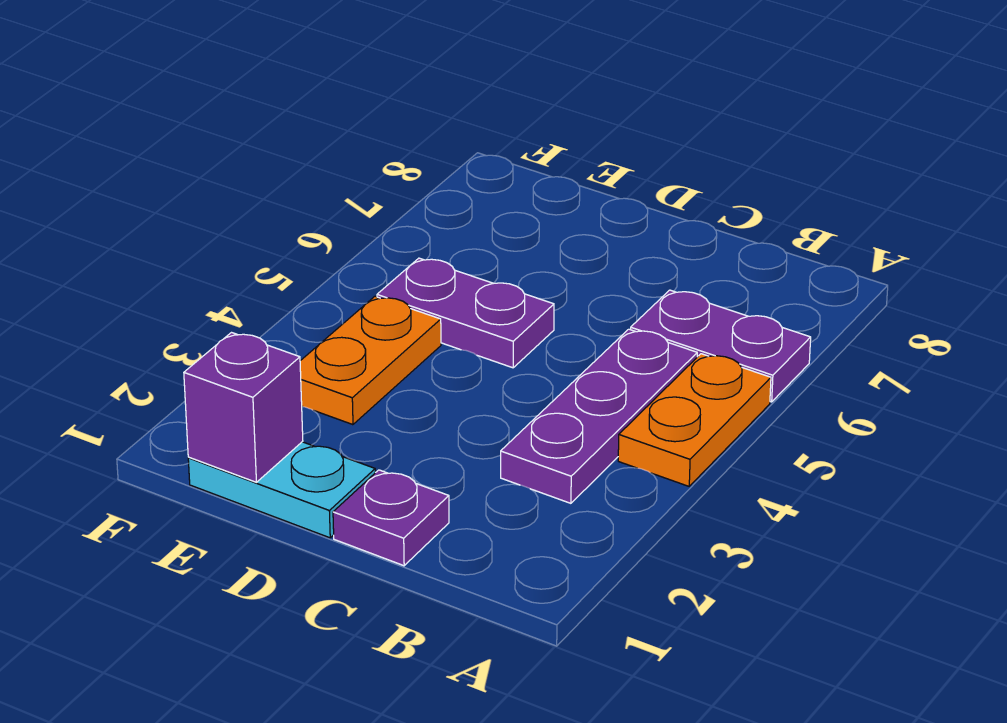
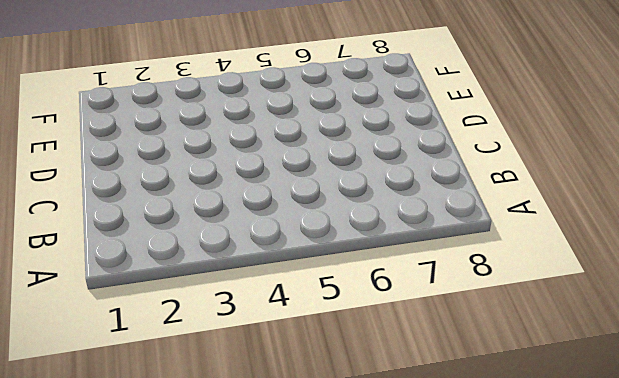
none -> orange 1x2 plate [618,354,771,486]
none -> purple 1x2 plate [631,290,811,402]

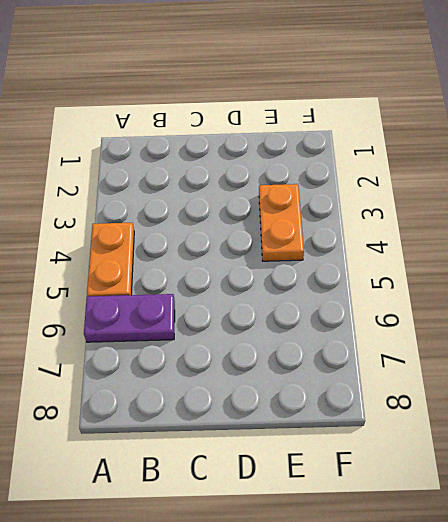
none -> purple 1x3 plate [501,329,697,503]
none -> purple 1x1 plate [333,470,449,566]

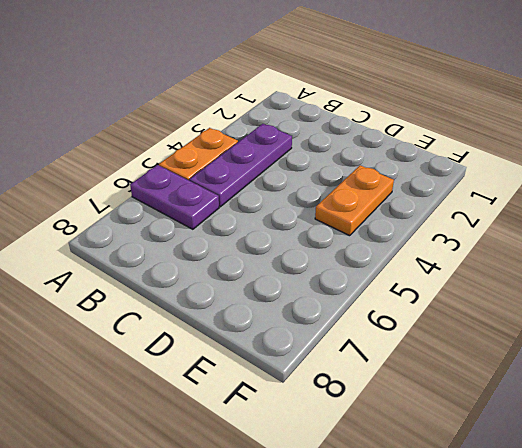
none -> purple 1x1 plate [333,470,449,566]
none -> cyan 1x2 plate [188,442,375,538]

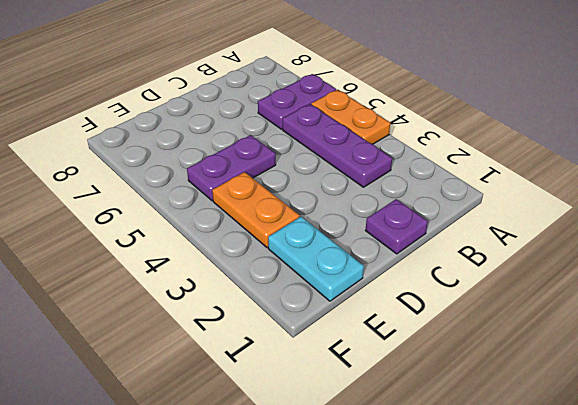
cyan 1x2 plate [268,217,364,301] -> cyan 1x2 plate turned to [188,442,375,538]
none -> purple 1x1 brick [184,333,303,482]

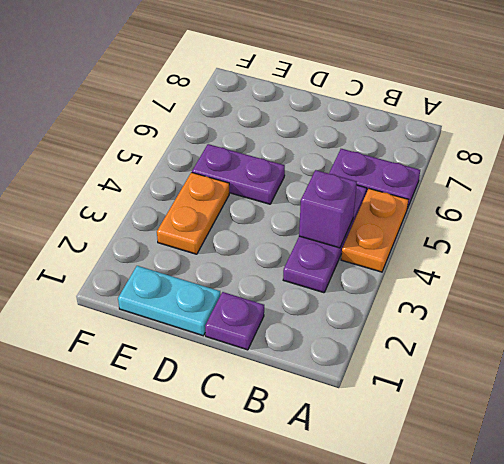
purple 1x1 brick [299,170,357,248] -> purple 1x1 brick moved to [184,333,303,482]

